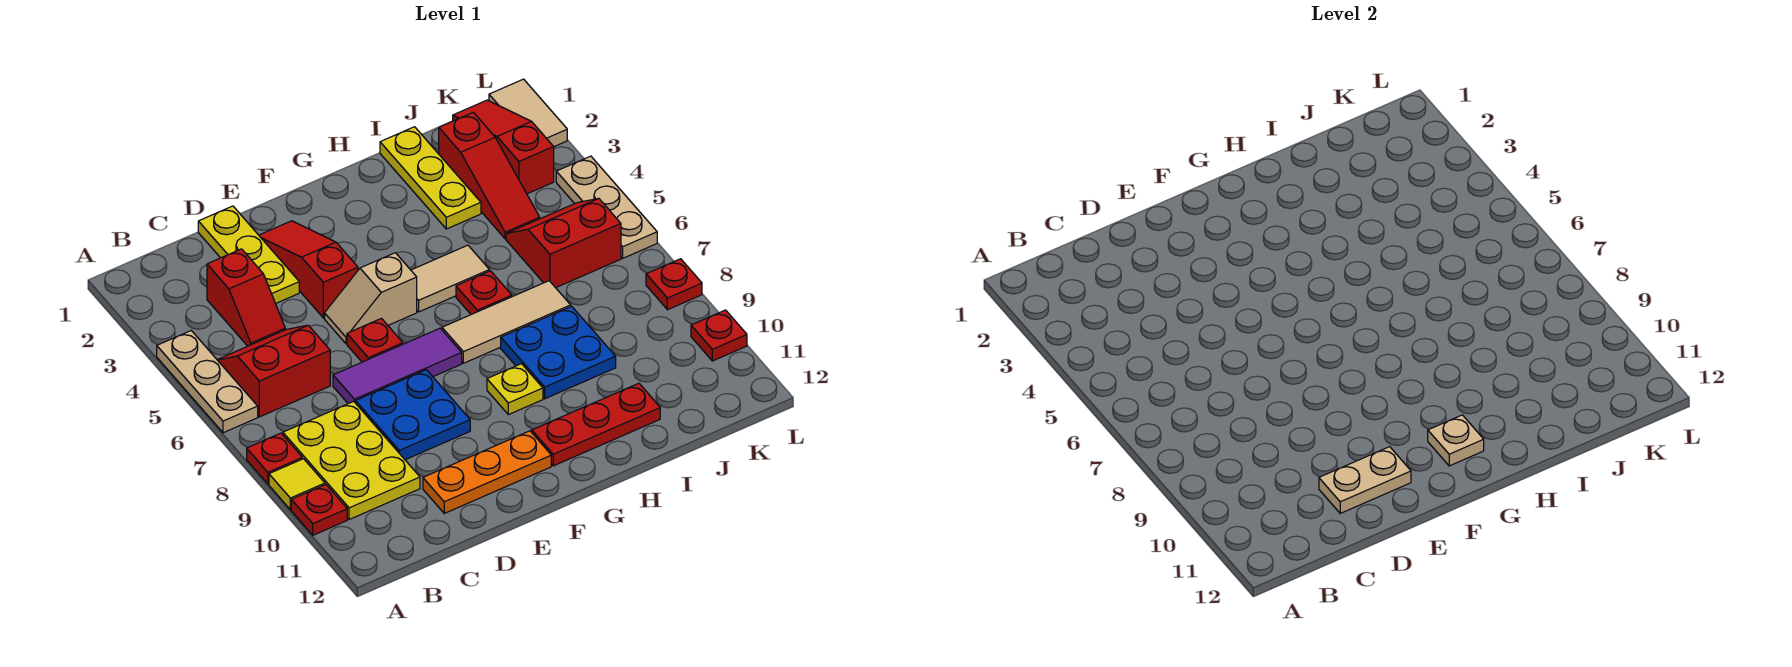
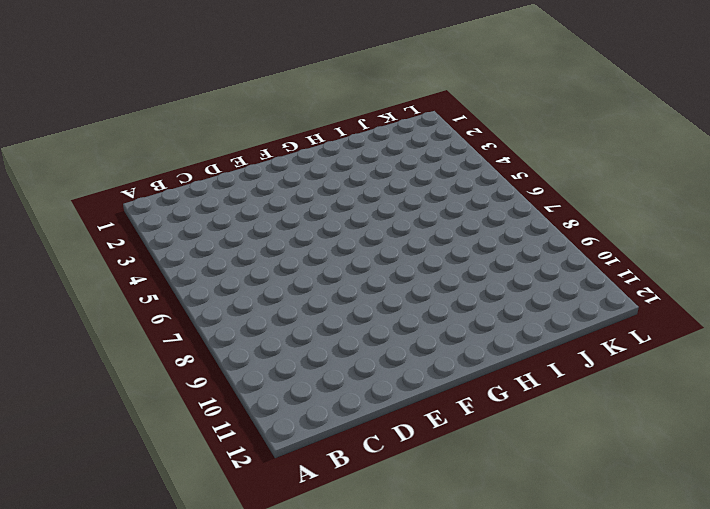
none -> tan 1x3 plate [157,331,258,433]
none -> red 1x1 plate [247,433,302,484]
none -> yellow 1x1 tile [269,459,325,510]
none -> red 1x1 plate [291,485,347,535]

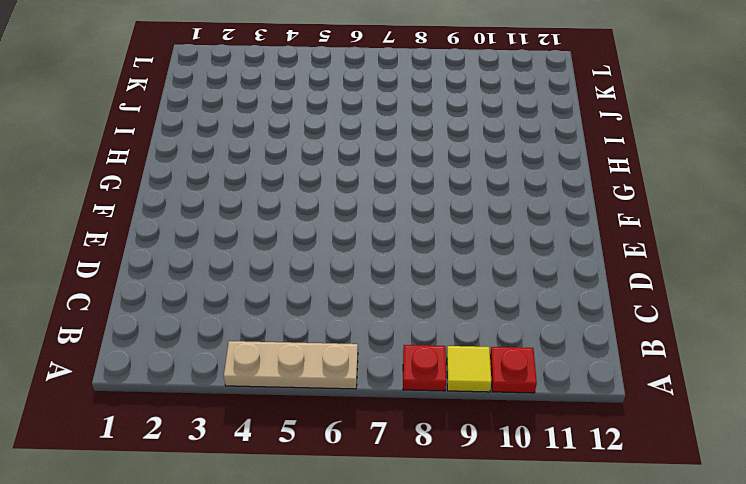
none -> red 2x2 slope [217,325,330,417]
none -> yellow 2x3 plate [283,401,420,520]
none -> red 1x2 slope [207,249,285,346]
none -> yellow 1x3 plate [198,206,299,304]

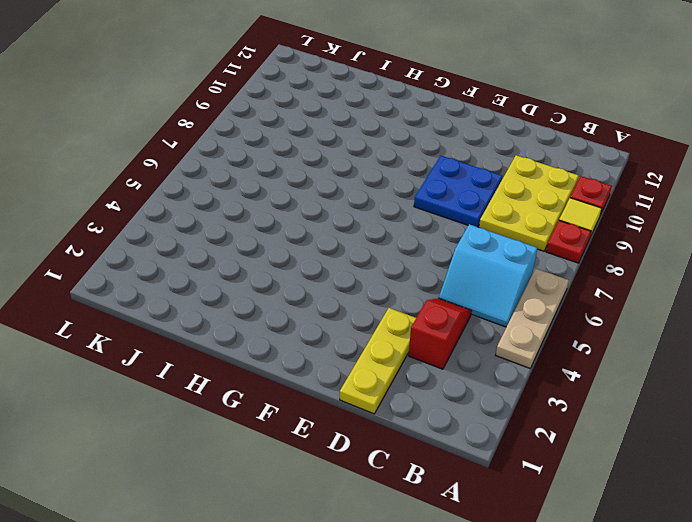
cyan 2x2 slope [439,224,537,327] -> red 2x2 slope [217,325,330,417]
none -> purple 1x3 tile [333,328,462,404]
none -> orange 1x3 plate [423,431,551,513]
none -> red 1x3 slope [259,221,358,318]
none -> tan 1x2 slope [325,253,417,344]

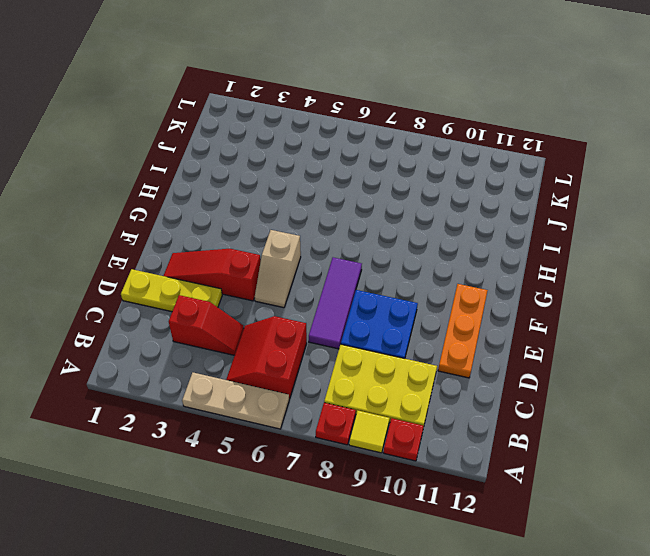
none -> red 1x1 plate [347,318,403,362]
none -> tan 1x2 tile [411,245,489,312]
none -> tan 1x3 tile [442,281,571,363]
none -> yellow 1x1 plate [487,364,543,415]

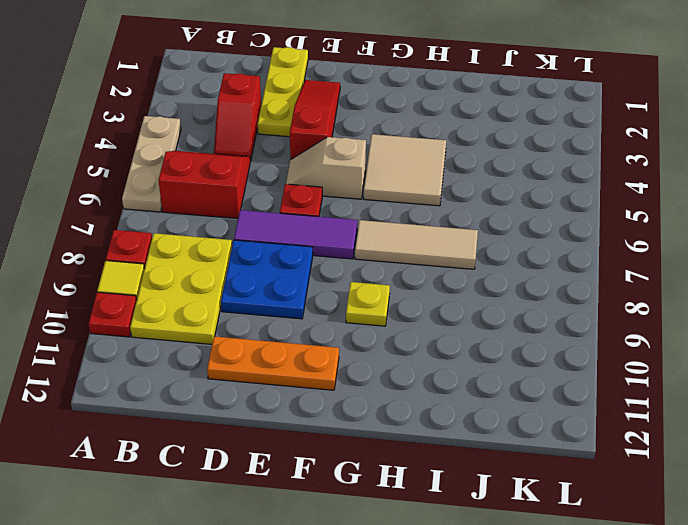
tan 2x2 tile [364,134,446,206] -> tan 1x2 tile [411,245,489,312]
none -> red 1x3 plate [532,383,660,466]
none -> red 1x1 plate [456,271,512,314]
none -> blue 2x2 plate [501,306,616,399]
none -> yellow 1x3 plate [380,127,481,229]

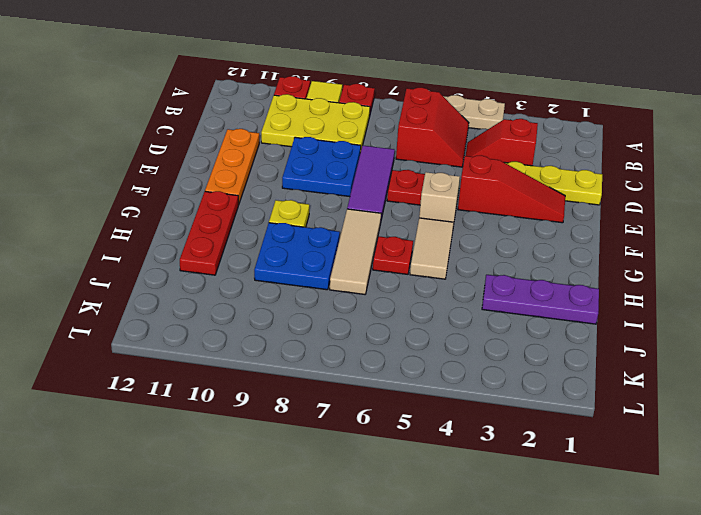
purple 1x3 plate [482,275,599,324] -> yellow 1x3 plate [380,127,481,229]
none -> red 1x3 slope [439,112,540,239]
none -> red 2x2 slope [506,198,621,288]
none -> red 1x3 slope [453,100,554,194]
none -> tan 1x2 tile [489,79,567,147]

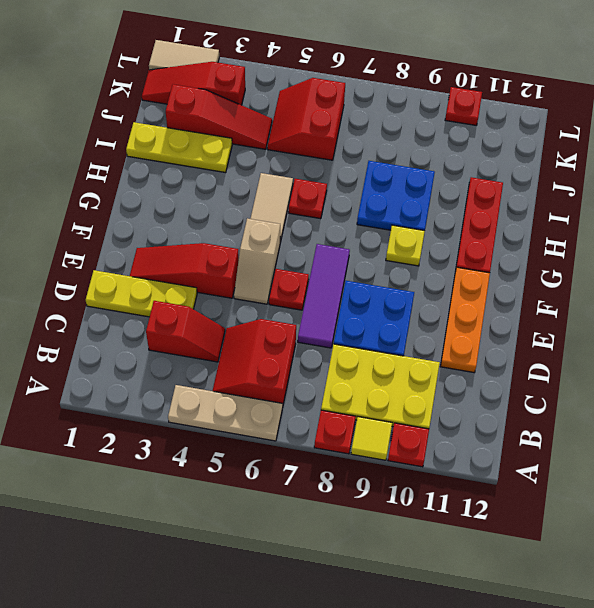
none -> tan 1x3 tile [442,281,571,363]
none -> tan 1x3 plate [556,156,657,258]
none -> red 1x1 plate [646,259,702,310]
none -> tan 1x2 plate [1319,447,1411,513]

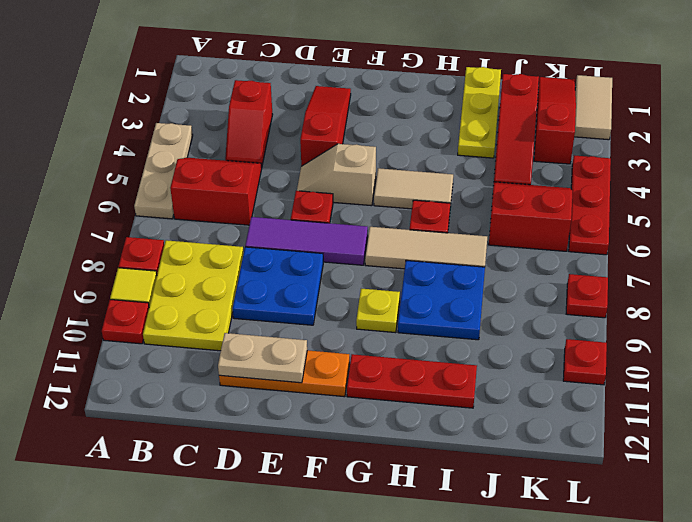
red 1x3 plate [569,155,611,255] -> tan 1x3 plate [556,156,657,258]
none -> yellow 1x3 plate [198,206,299,304]
none -> tan 1x1 plate [1428,415,1484,466]

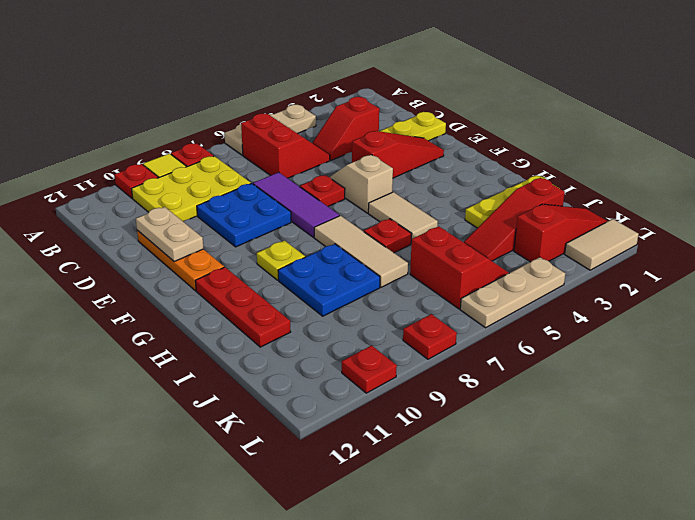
none -> tan 1x1 plate [1428,415,1484,466]

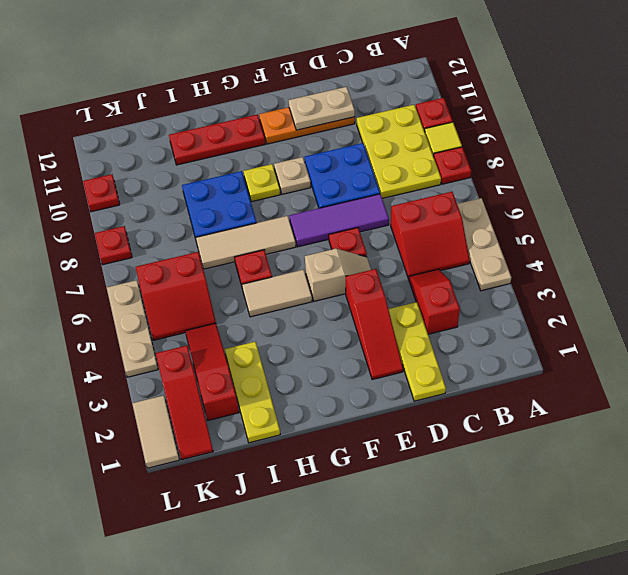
tan 1x1 plate [274,157,311,194] -> tan 1x1 plate moved to [1428,415,1484,466]

